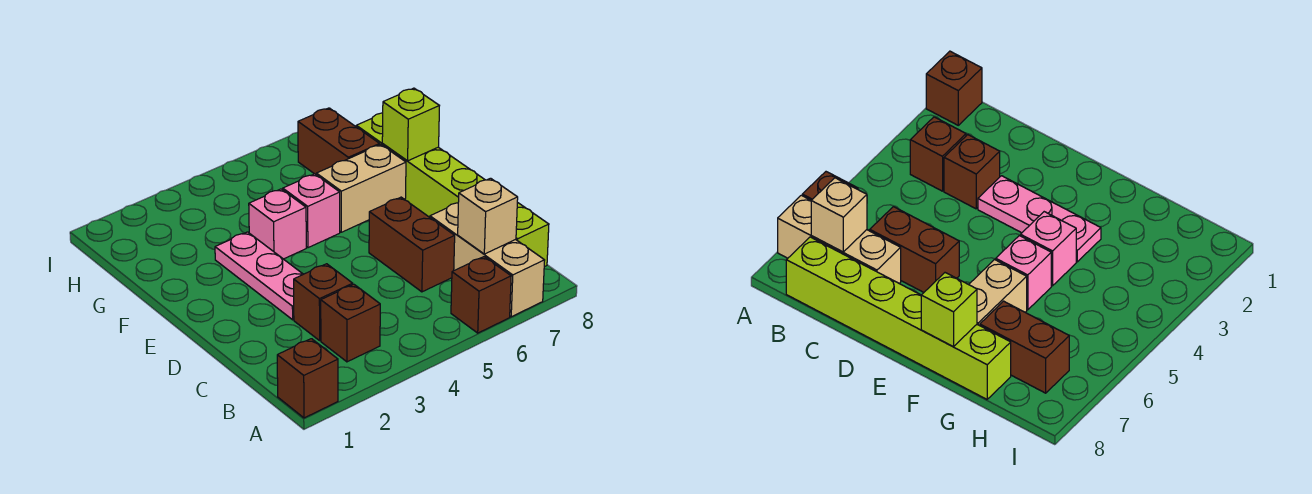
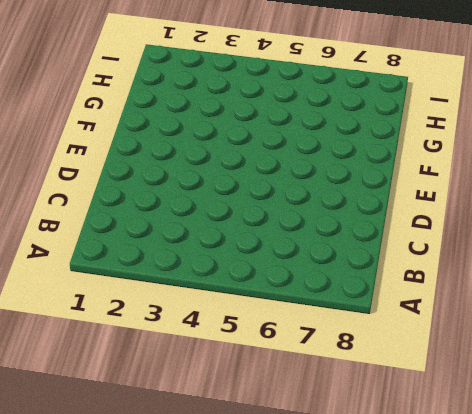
none -> brown 1x1 brick [277,339,338,418]
none -> brown 1x1 brick [451,257,511,333]
none -> tan 1x3 brick [430,203,545,317]

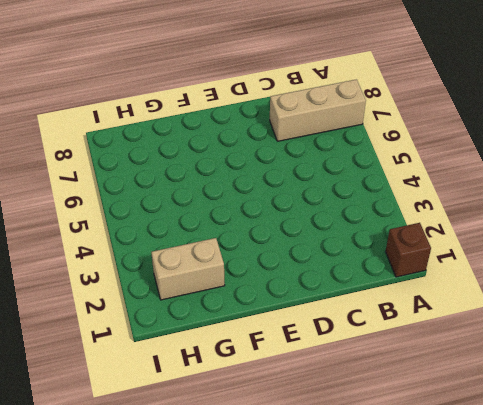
tan 1x2 brick [151,238,225,300] -> tan 1x2 brick turned to [316,145,406,232]
none -> brown 1x1 brick [451,257,511,333]
none -> brown 1x1 brick [321,284,380,362]
none -> lime 1x6 brick [356,113,549,267]

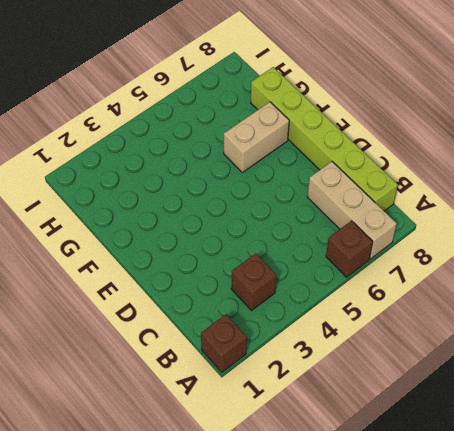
none -> brown 1x1 brick [294,264,353,340]
none -> brown 1x2 brick [369,197,455,292]
none -> pink 1x3 plate [215,232,303,320]

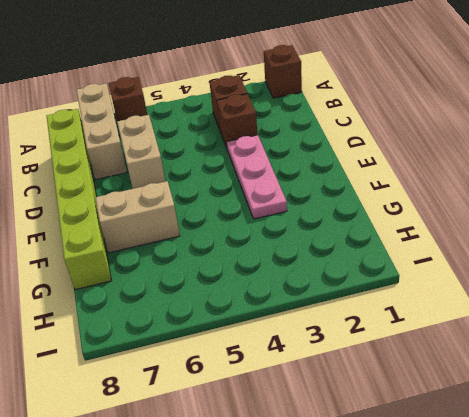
tan 1x2 brick [117,115,165,189] -> brown 1x2 brick [369,197,455,292]
none -> pink 1x1 brick [249,189,306,259]
none -> pink 1x1 brick [283,174,340,248]
none -> brown 1x2 brick [298,108,380,174]

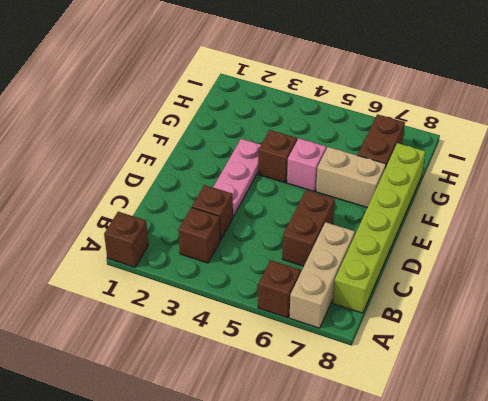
brown 1x1 brick [258,130,297,183] -> pink 1x1 brick [249,189,306,259]
none -> tan 1x1 brick [458,178,518,254]
none -> lime 1x1 brick [382,88,439,161]

